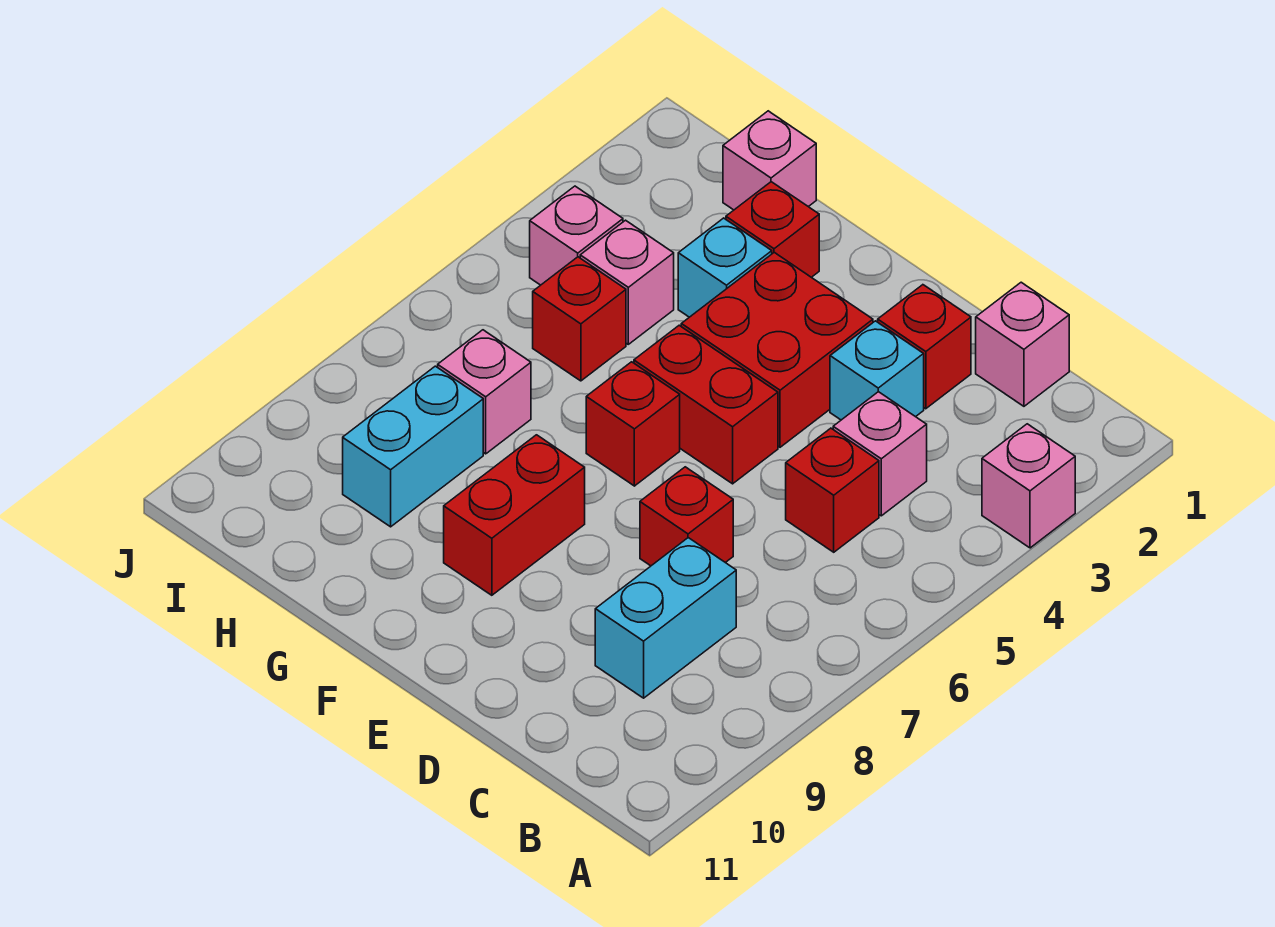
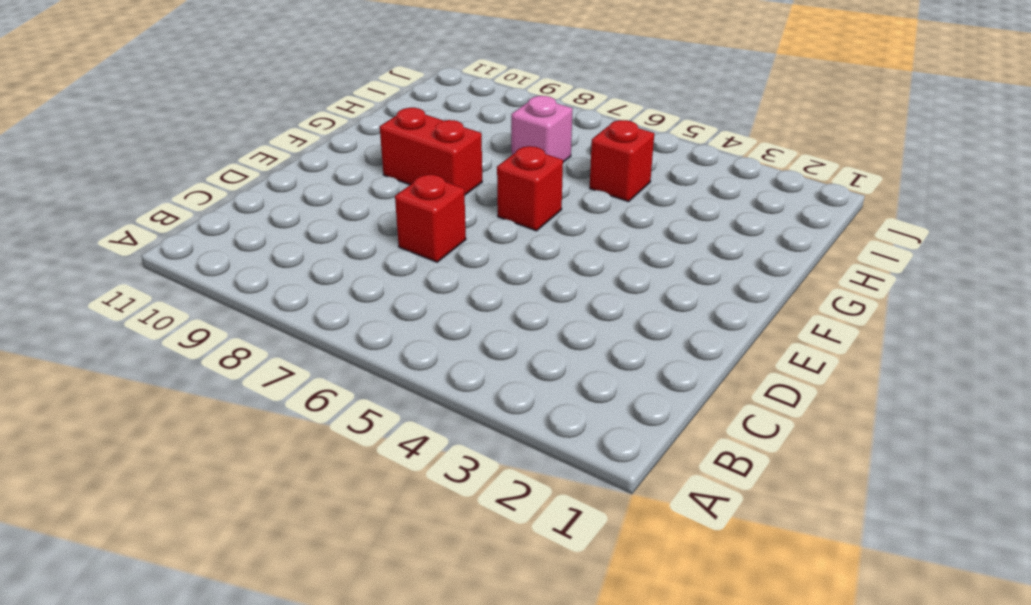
none -> pink 1x1 brick [982,424,1075,548]
none -> pink 1x1 brick [976,282,1069,406]
none -> pink 1x1 brick [833,392,927,516]

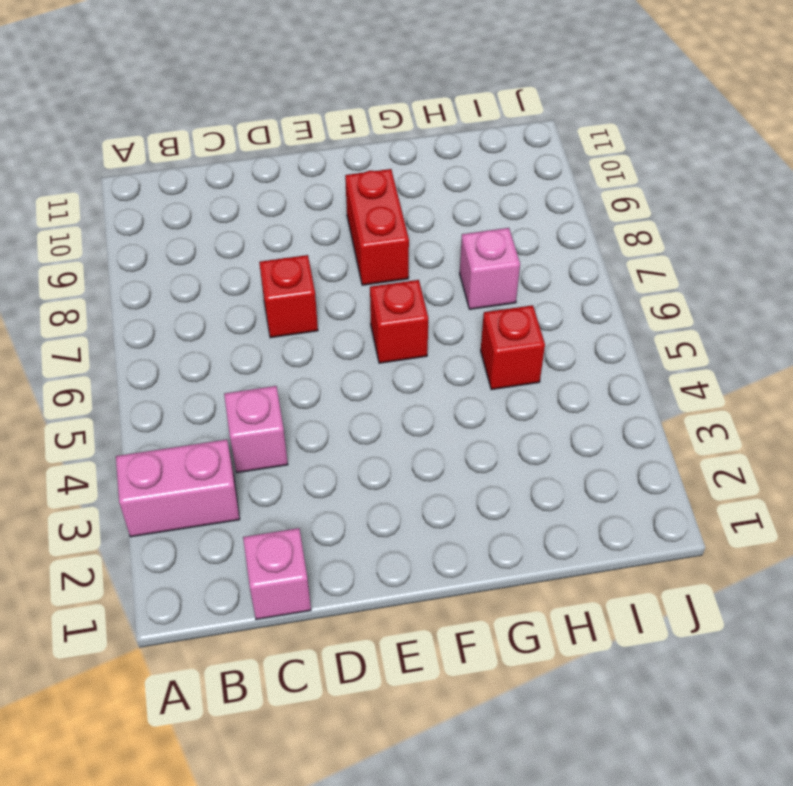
pink 1x2 brick [116,440,240,537] -> pink 1x1 brick [982,424,1075,548]
none -> red 1x1 brick [786,428,879,552]
none -> cyan 1x2 brick [595,538,736,698]
none -> red 1x1 brick [878,285,971,409]

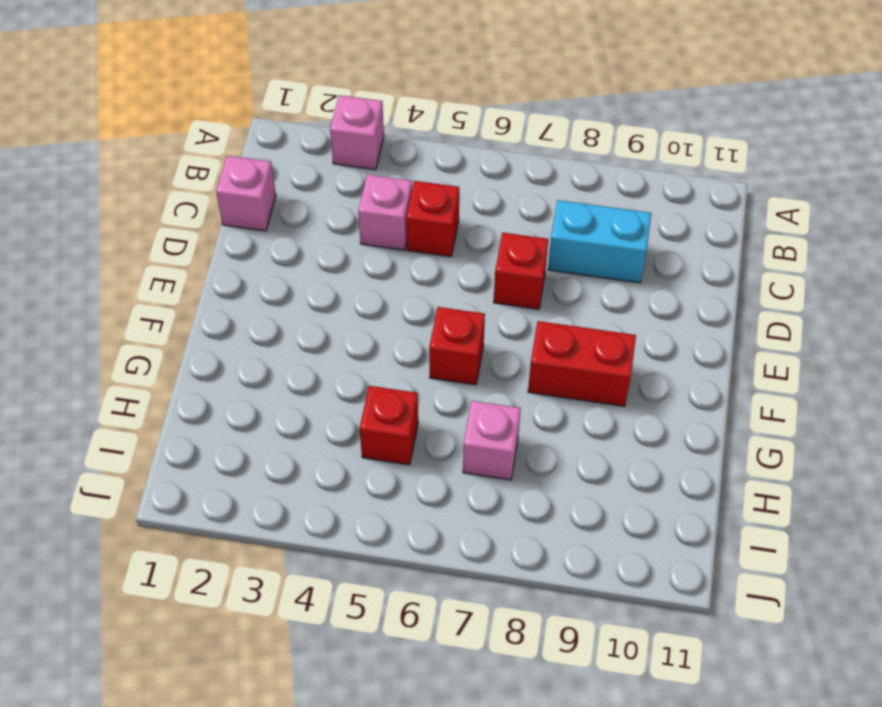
none -> red 1x1 brick [878,285,971,409]
none -> cyan 1x1 brick [830,321,924,420]
none -> red 2x2 brick [681,252,873,447]

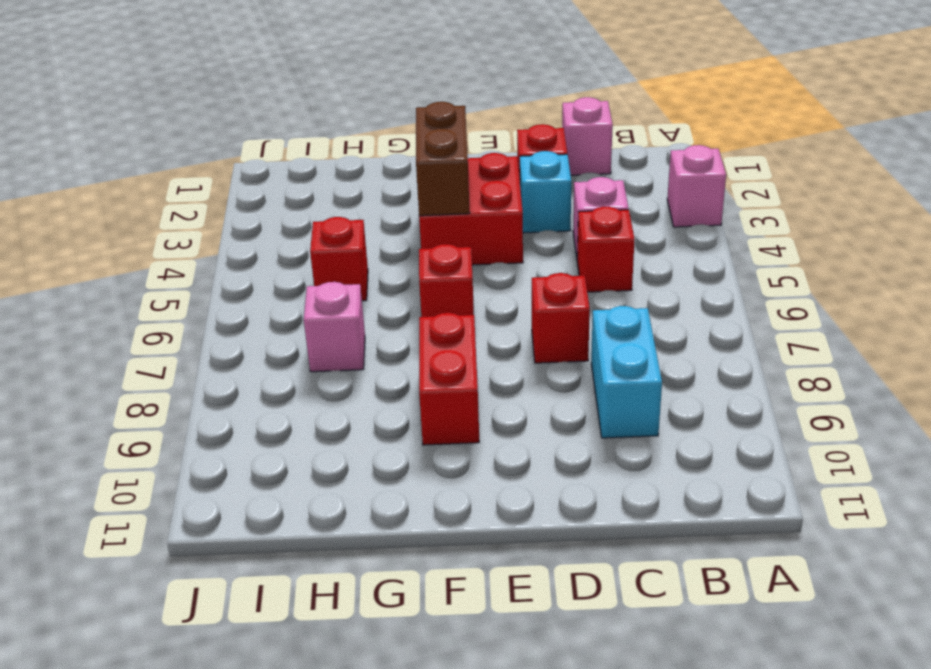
brown 1x2 brick [416,102,470,216] -> none
none -> red 1x2 brick [634,325,778,484]
none -> red 1x1 brick [726,182,819,277]
none -> cyan 1x1 brick [678,218,772,317]

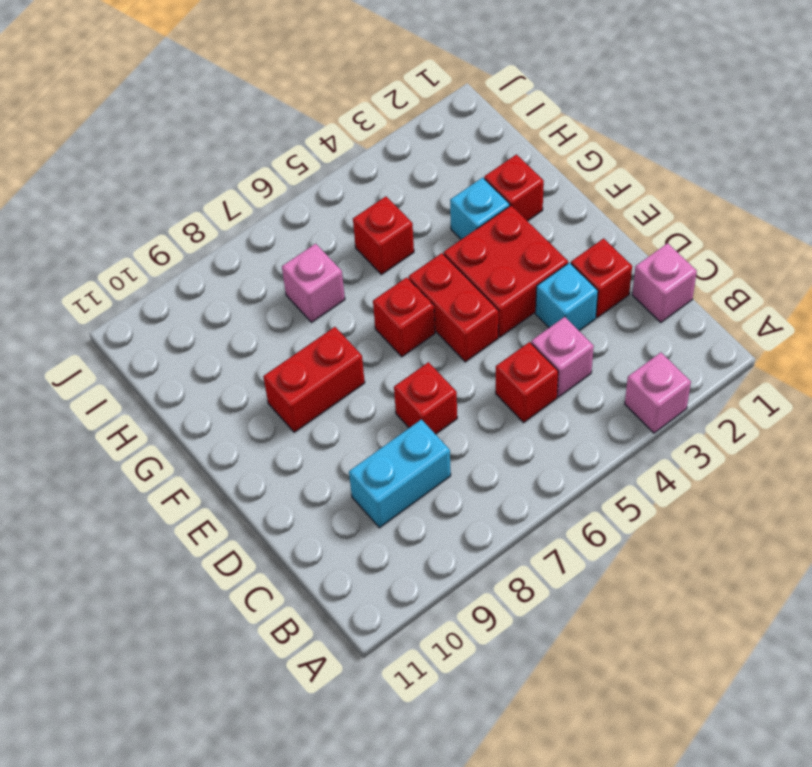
none -> pink 1x1 brick [723,111,816,210]
none -> pink 1x1 brick [580,220,674,344]
none -> cyan 1x2 brick [343,366,483,527]

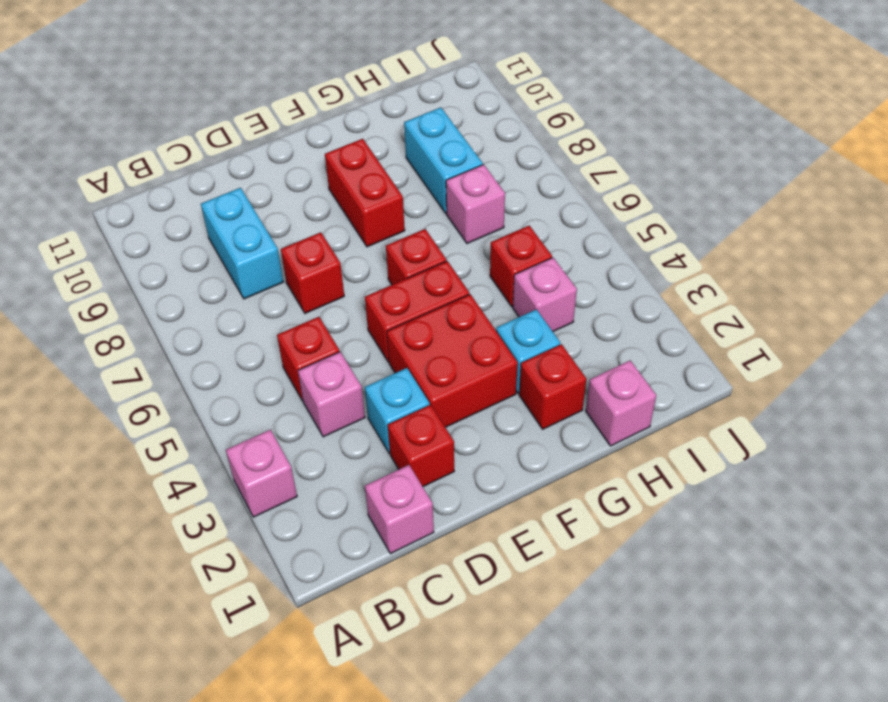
none -> pink 1x1 brick [530,186,623,285]

